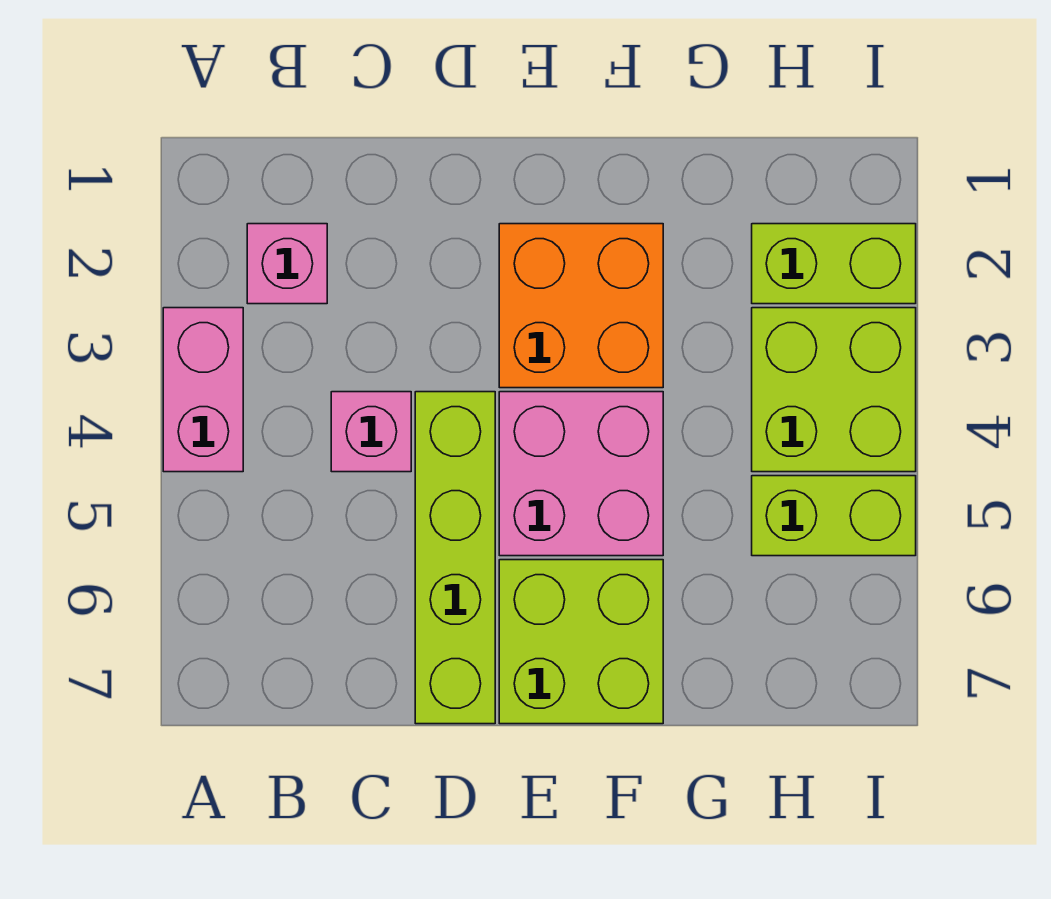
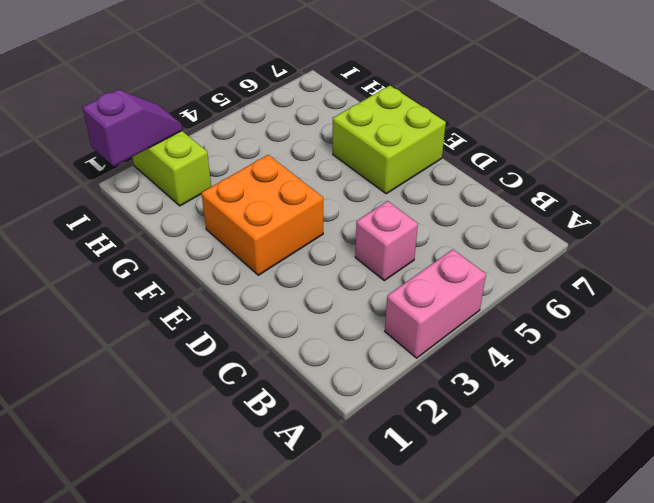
purple 1x2 slope [82,90,182,166] -> none
none -> pink 1x1 brick [247,224,327,304]
none -> lime 1x4 brick [415,392,495,724]

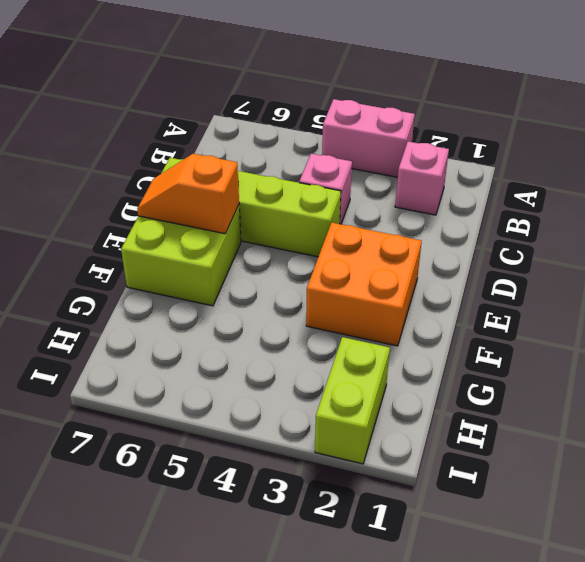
orange 1x2 slope [137,154,239,234] -> none
none -> pink 2x2 brick [499,392,663,556]
none -> lime 2x2 brick [752,308,916,472]

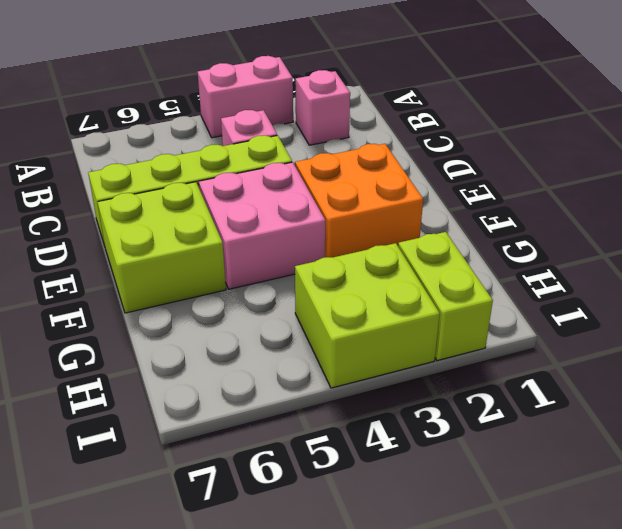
none -> lime 1x2 brick [752,476,916,556]

